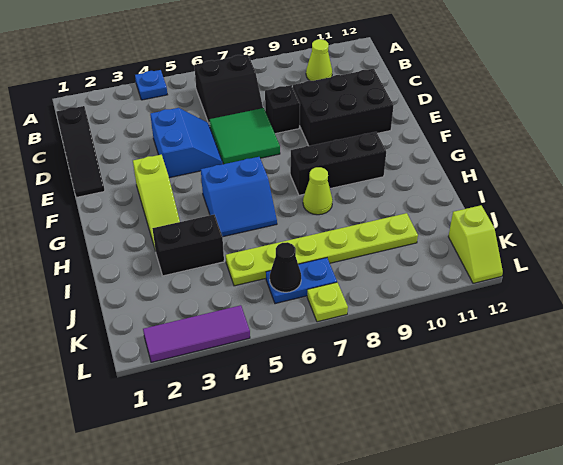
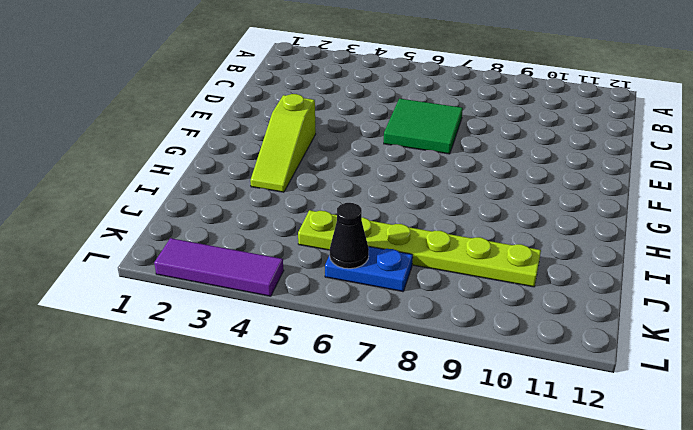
none -> blue 1x1 plate [135,70,167,100]
none -> black 2x2 slope [194,54,263,126]
none -> lime 1x1 cone [306,39,332,81]

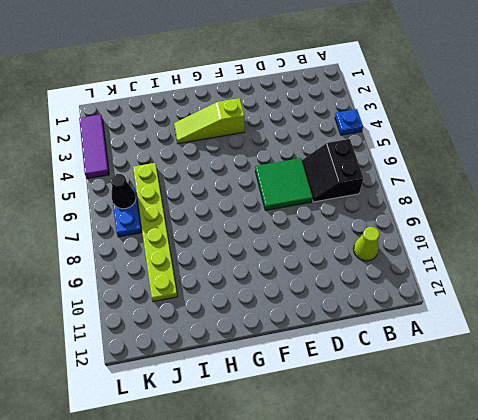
none -> black 1x3 slope [56,106,105,197]
none -> blue 2x2 slope [150,108,223,178]
none -> black 1x1 brick [265,85,300,134]

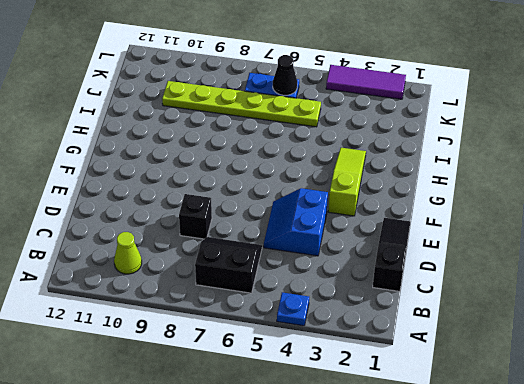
none -> green 2x2 tile [209,108,280,164]
none -> black 2x3 brick [293,69,394,146]
none -> blue 2x2 slope [201,157,277,237]

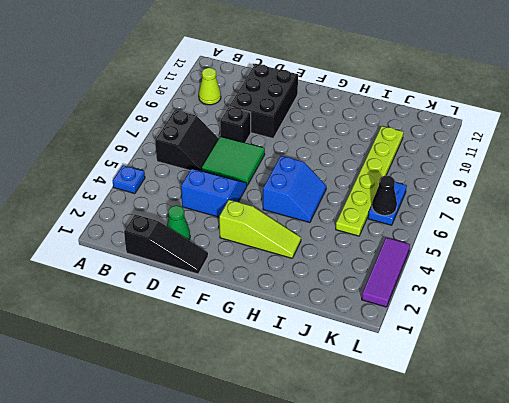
green 1x1 cone [167,206,190,240] -> none
none -> black 1x3 brick [290,132,386,195]
none -> lime 1x1 cone [303,167,333,215]
none -> black 1x2 brick [152,214,224,276]

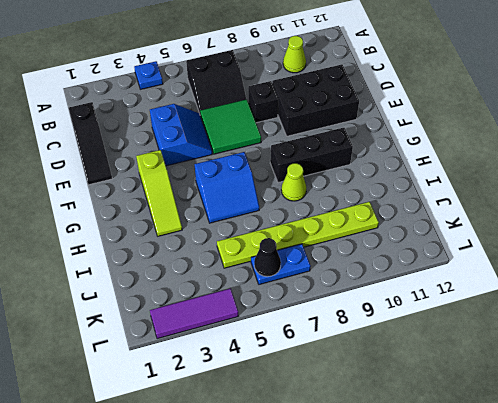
none -> black 1x2 brick [152,214,224,276]
none -> lime 1x2 slope [448,205,503,283]
none -> lime 1x1 plate [307,282,348,322]

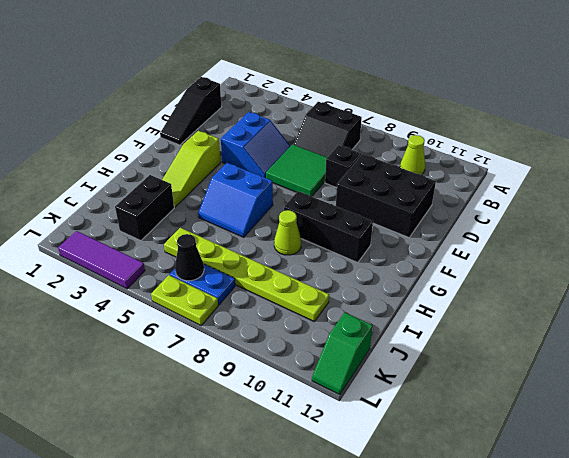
black 1x2 brick [115,175,174,241] -> black 1x2 brick turned to [152,214,224,276]
green 1x2 slope [312,313,373,395] -> lime 1x2 slope [448,205,503,283]
lime 1x2 plate [151,275,218,325] -> lime 1x1 plate [307,282,348,322]
none -> blue 1x1 plate [135,70,167,100]

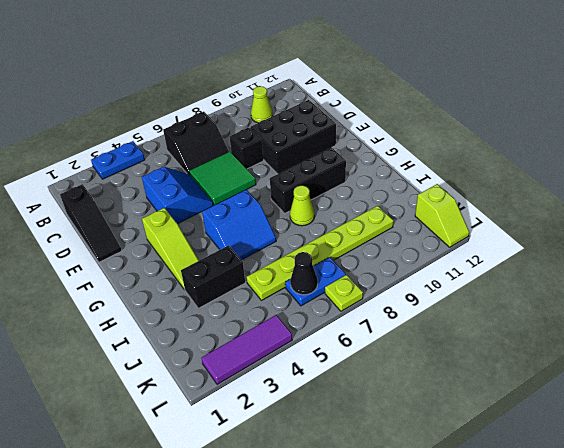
blue 1x2 plate [91,141,145,179] -> blue 1x1 plate [135,70,167,100]

